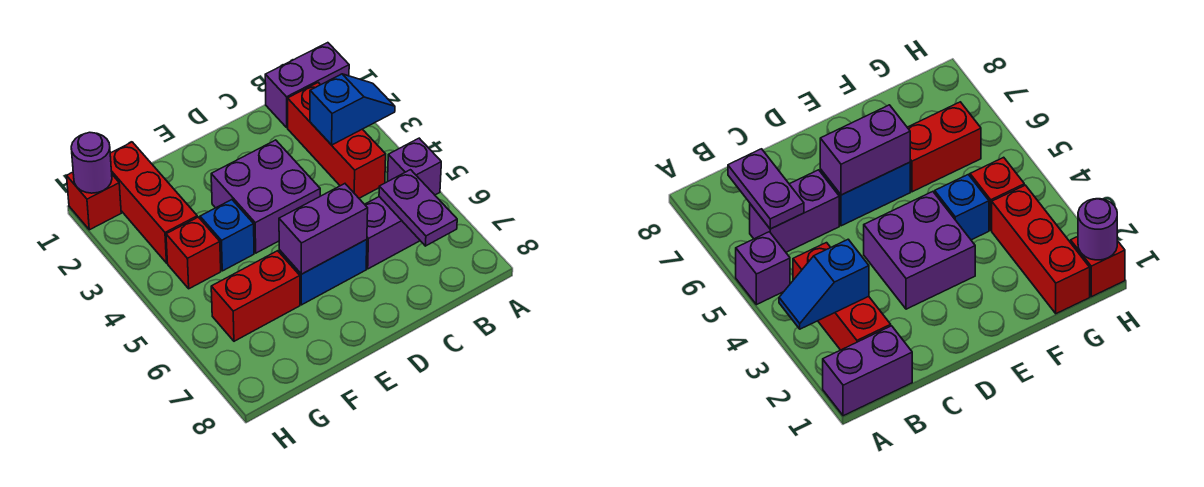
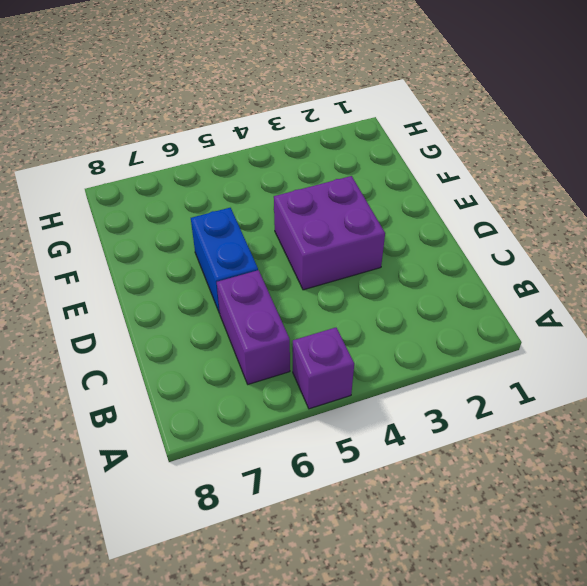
none -> purple 1x2 brick [265,43,349,127]
none -> red 1x3 brick [288,82,386,198]
none -> blue 1x1 brick [200,200,254,271]

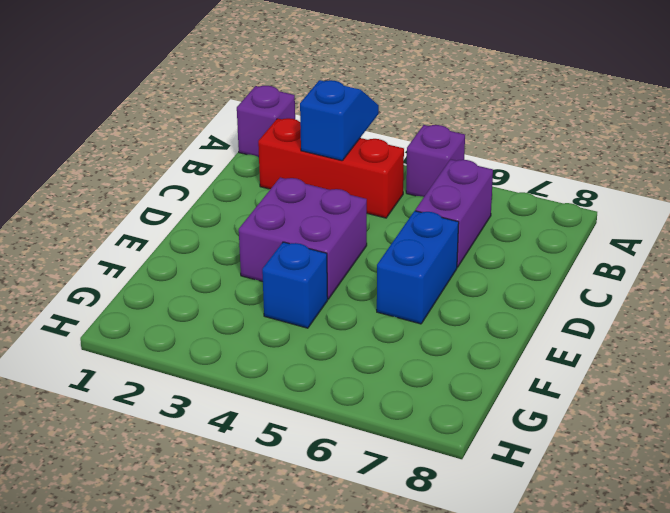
purple 1x1 brick [237,86,295,157] -> purple 1x2 brick [265,43,349,127]
none -> red 1x2 brick [211,251,300,341]
none -> red 1x3 brick [110,142,197,263]
none -> red 1x1 brick [166,217,221,289]

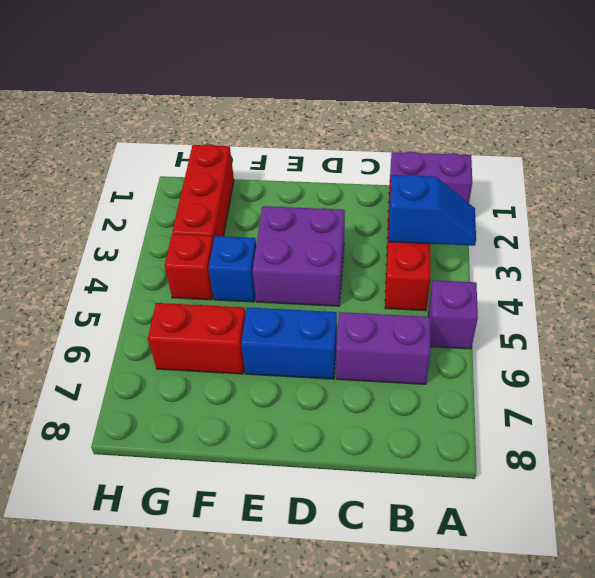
none -> red 1x1 brick [67,172,121,230]
none -> purple 1x2 plate [379,170,457,246]
none -> purple 1x2 brick [279,184,368,274]

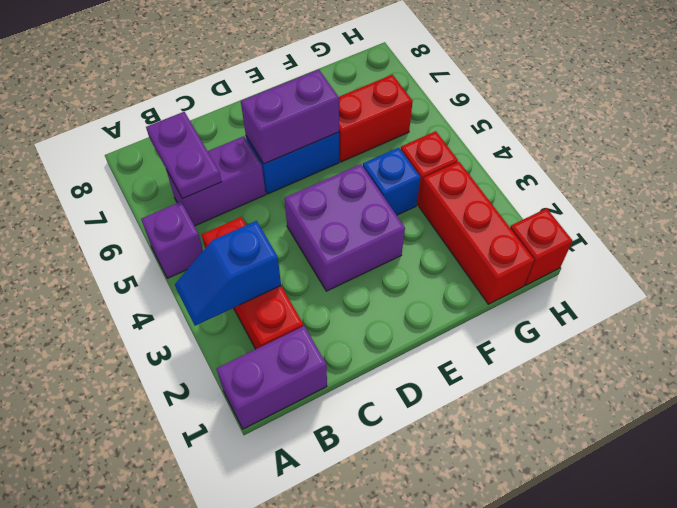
none -> purple 1x1 round brick [71,132,112,193]

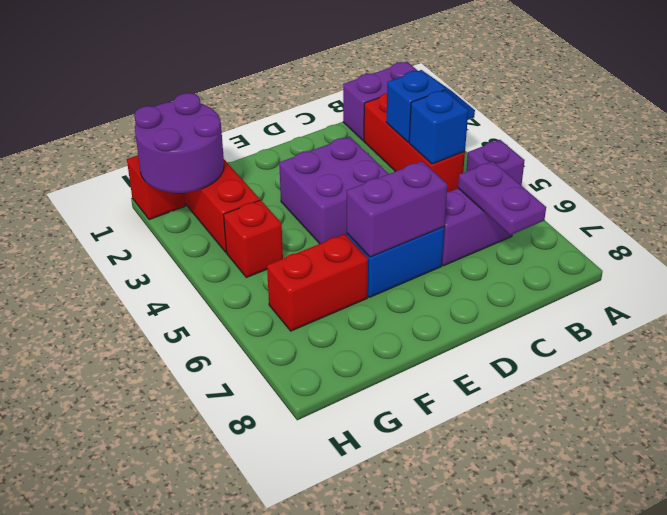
blue 1x1 brick [409,90,468,164] -> blue 1x1 brick moved to [200,200,254,271]
purple 2x2 round brick [134,93,224,193] -> purple 1x1 round brick [71,132,112,193]

